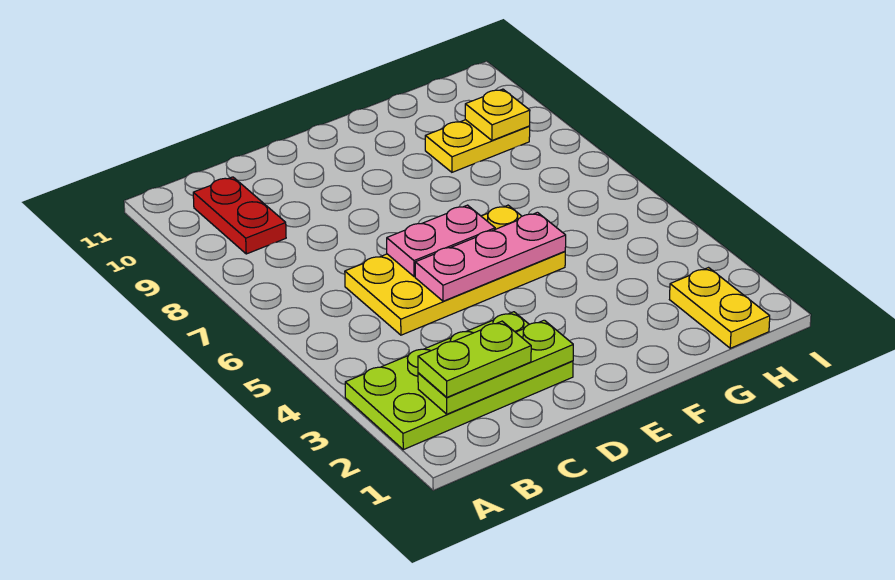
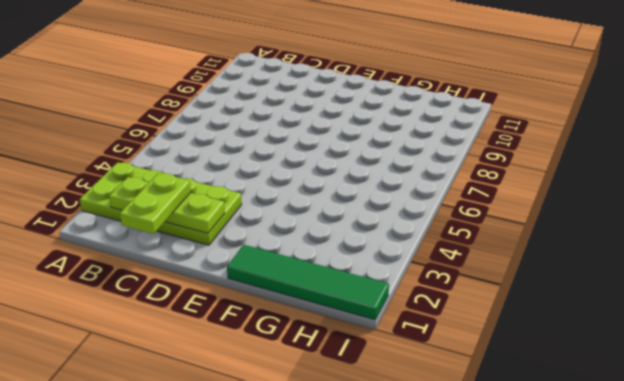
lime 1x2 plate [120,173,191,234] -> lime 1x2 plate turned to [418,321,531,397]
green 1x4 tile [227,245,389,320] -> yellow 1x2 plate [670,268,770,348]
none -> red 1x2 plate [193,177,286,254]
none -> yellow 2x4 plate [345,205,565,335]

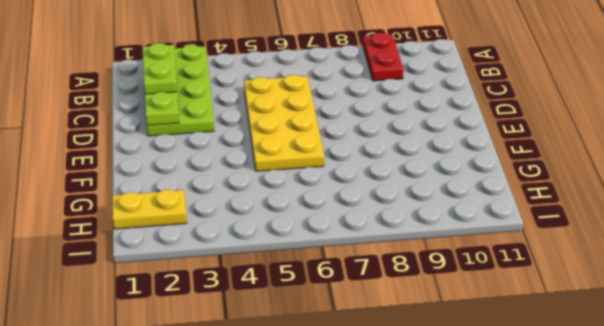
red 1x2 plate [363,33,403,81] -> red 1x2 plate turned to [193,177,286,254]
none -> yellow 1x2 plate [425,120,530,172]
none -> pink 1x3 plate [415,212,566,301]

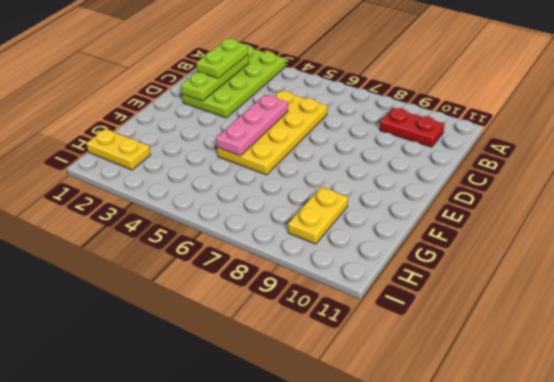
none -> pink 1x2 plate [387,205,495,277]
none -> yellow 1x1 plate [465,89,530,140]

